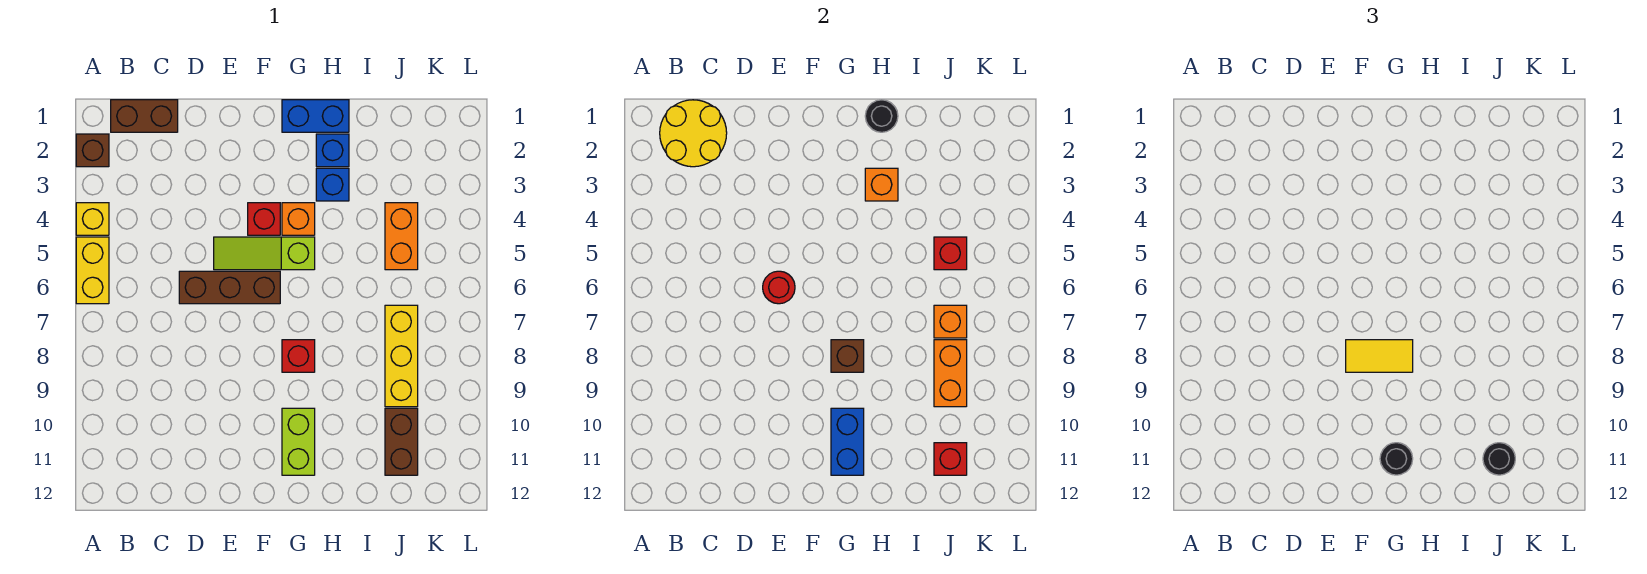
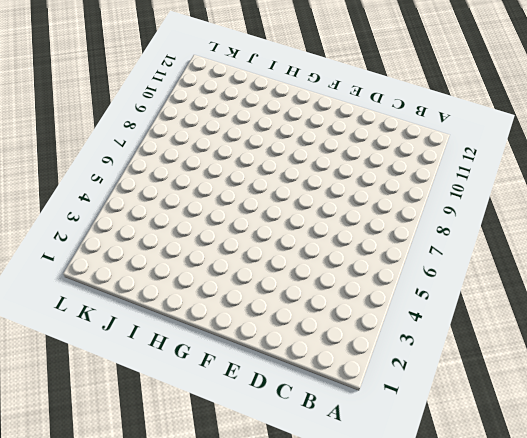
none -> brown 1x1 brick [76,134,109,167]
none -> yellow 1x1 brick [76,203,109,235]
none -> yellow 1x2 brick [76,237,109,304]

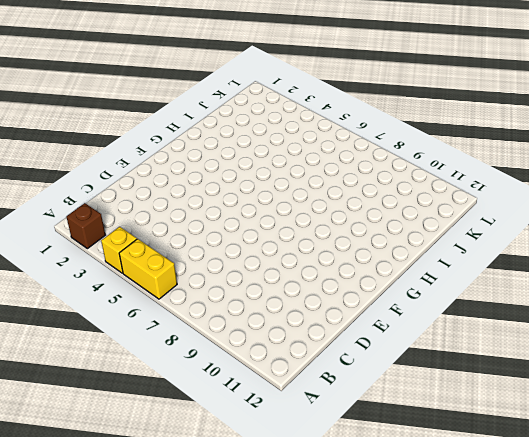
none -> brown 1x2 brick [111,100,178,132]
none -> brown 1x3 brick [179,271,280,304]
none -> lime 1x3 slope [214,237,315,270]

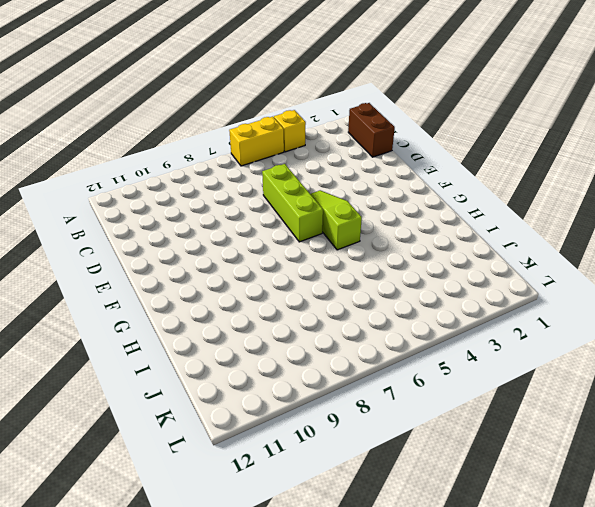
lime 1x3 brick [262,164,323,242] -> brown 1x3 brick [179,271,280,304]
none -> brown 1x1 brick [76,134,109,167]
none -> red 1x1 brick [248,203,280,235]
none -> blue 1x2 brick [282,100,349,132]

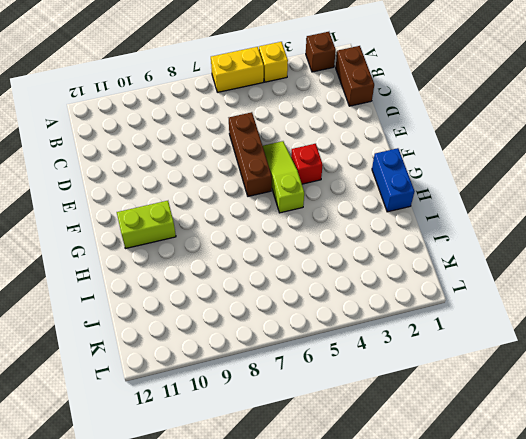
none -> orange 1x1 brick [282,203,315,235]
none -> red 1x1 brick [282,340,315,372]
none -> blue 1x1 brick [316,134,349,167]

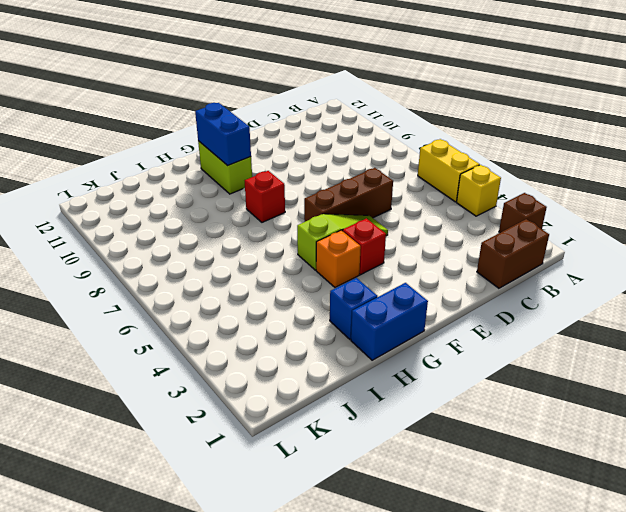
none -> blue 1x1 brick [316,168,349,201]
none -> orange 1x2 brick [385,203,418,270]
none -> yellow 1x3 brick [385,305,418,407]

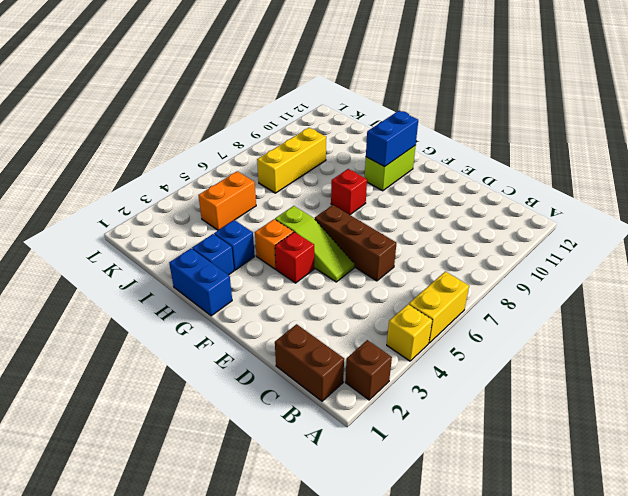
none -> brown 1x2 brick [385,408,418,475]
none -> yellow 2x2 round brick [660,100,727,167]
none -> red 1x1 round brick [763,271,795,304]

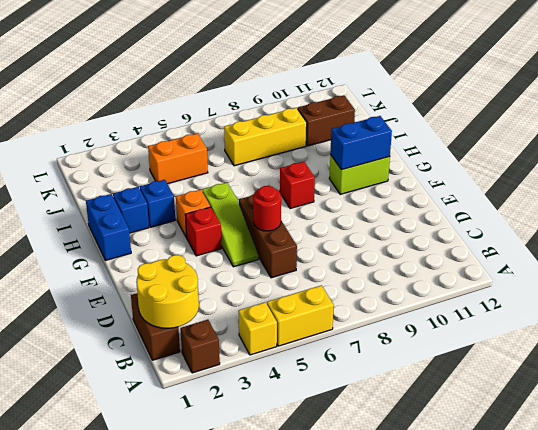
none -> brown 1x1 brick [831,340,864,372]
none -> black 1x1 round brick [865,100,898,132]
none -> orange 1x1 brick [865,168,898,201]

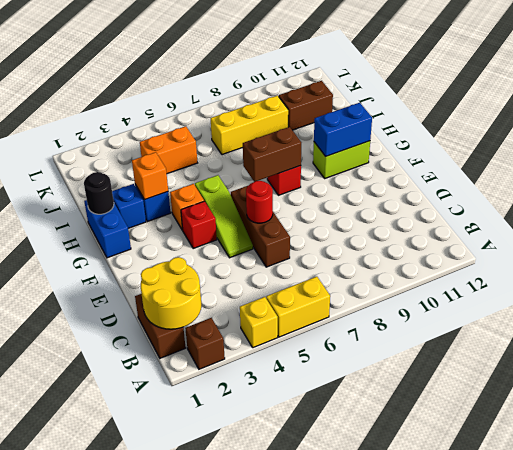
brown 1x2 brick [243,127,301,182] -> brown 1x1 brick [831,340,864,372]
none -> red 1x1 brick [934,237,967,270]
none -> orange 1x1 brick [934,305,967,338]
none -> orange 1x2 brick [934,340,967,407]

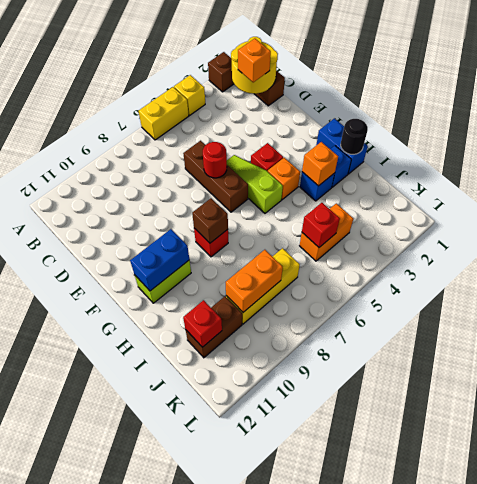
orange 1x1 brick [238,39,271,82] -> orange 1x1 brick moved to [934,305,967,338]
none -> yellow 1x2 tile [1346,340,1413,372]
none -> black 1x1 round brick [1380,443,1413,475]
none -> black 1x1 round brick [1483,443,1515,475]

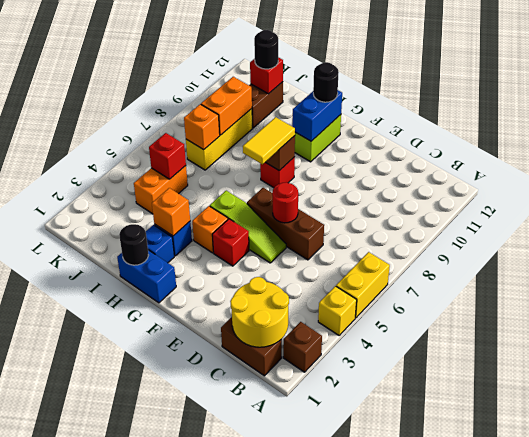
yellow 1x2 tile [243,117,295,164] -> yellow 1x2 tile turned to [1346,340,1413,372]

